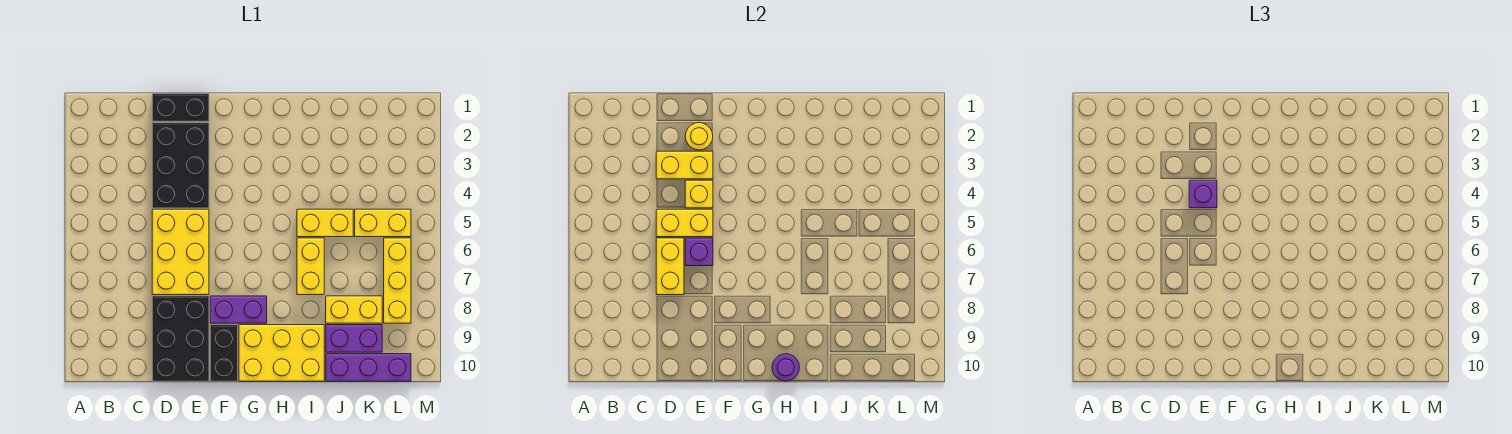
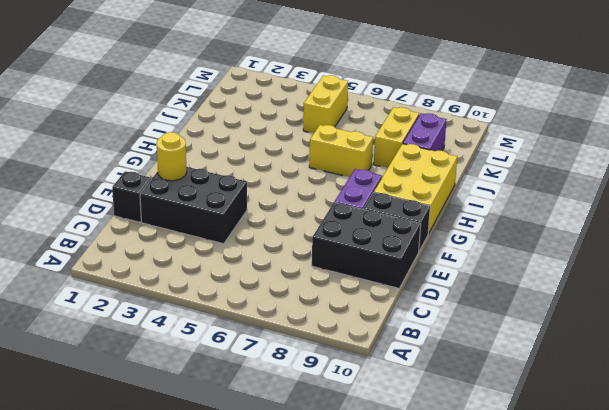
black 1x1 brick [112,171,151,222] -> black 1x2 brick [152,94,209,121]
none -> yellow 2x3 brick [152,209,209,295]
none -> yellow 1x2 brick [297,209,353,237]
none -> purple 1x3 brick [326,354,411,381]

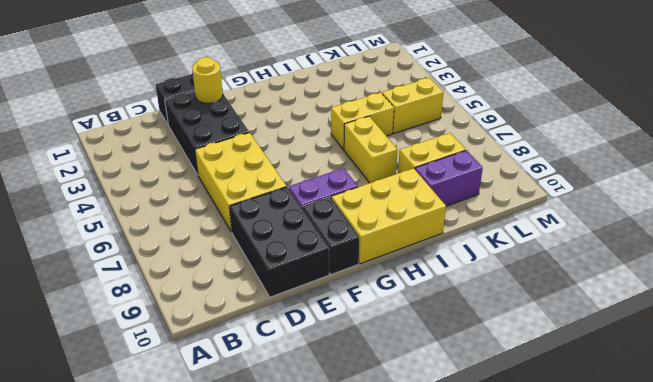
none -> purple 1x3 brick [326,354,411,381]
none -> yellow 1x3 brick [384,238,411,323]
none -> yellow 1x2 brick [656,151,713,179]

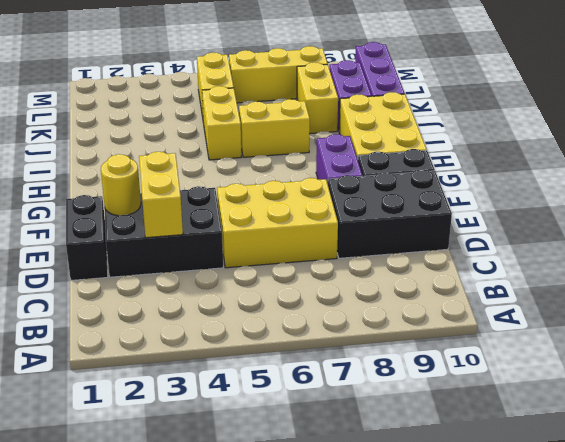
none -> yellow 1x2 brick [656,209,713,237]
none -> yellow 1x2 brick [656,238,684,295]
none -> yellow 1x1 brick [685,180,713,208]

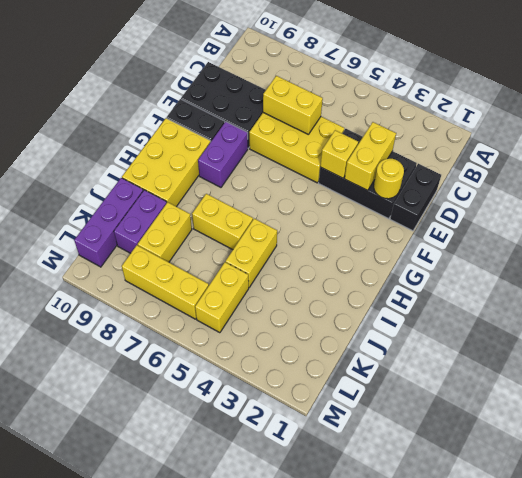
none -> yellow 1x2 brick [656,209,713,237]
none -> purple 1x1 brick [685,238,713,266]
none -> purple 1x1 round brick [772,354,799,381]

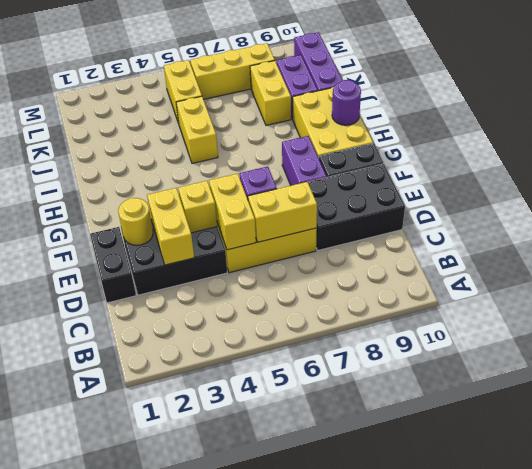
none -> yellow 1x2 brick [297,238,324,295]
none -> purple 1x1 brick [1189,180,1217,208]

